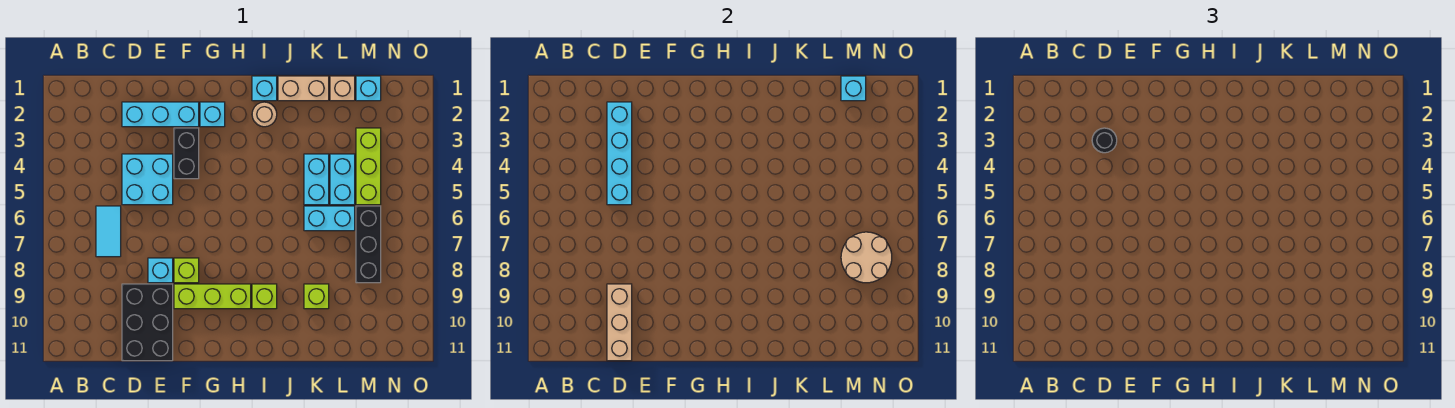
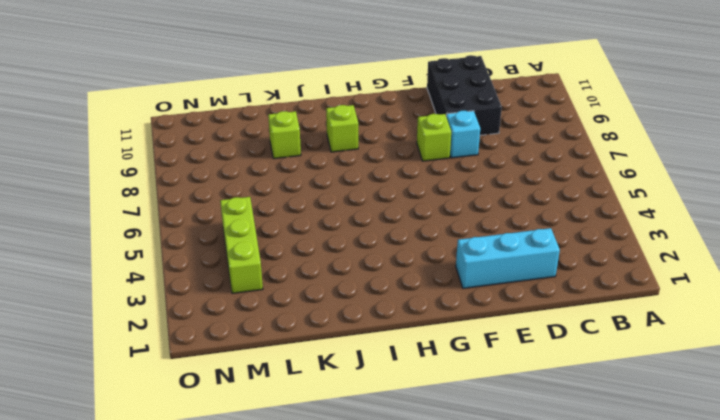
none -> cyan 1x2 tile [96,206,121,257]
none -> cyan 2x2 brick [122,154,173,205]
none -> black 1x2 brick [174,128,199,179]

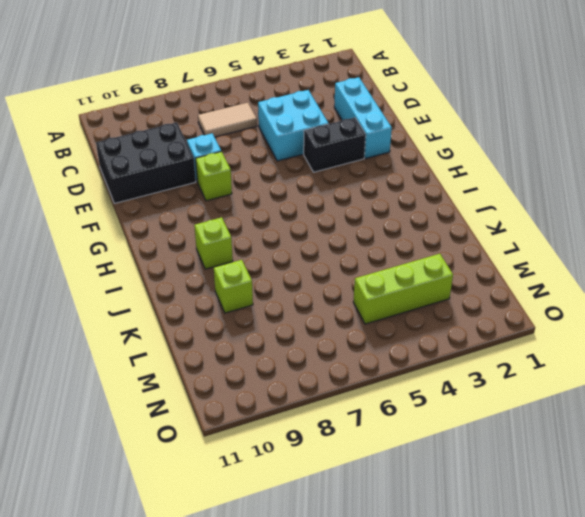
tan 1x2 tile [198,103,257,137] -> cyan 1x2 tile [96,206,121,257]
none -> lime 1x3 brick [174,284,251,309]
none -> cyan 1x1 brick [200,102,225,127]
none -> cyan 1x1 brick [252,76,277,101]

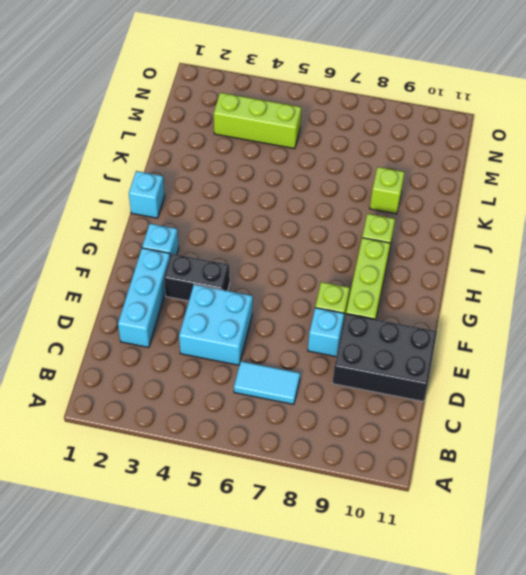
none -> tan 1x1 round brick [252,102,277,127]
none -> tan 1x2 brick [278,76,329,101]
none -> cyan 1x2 brick [304,154,329,205]

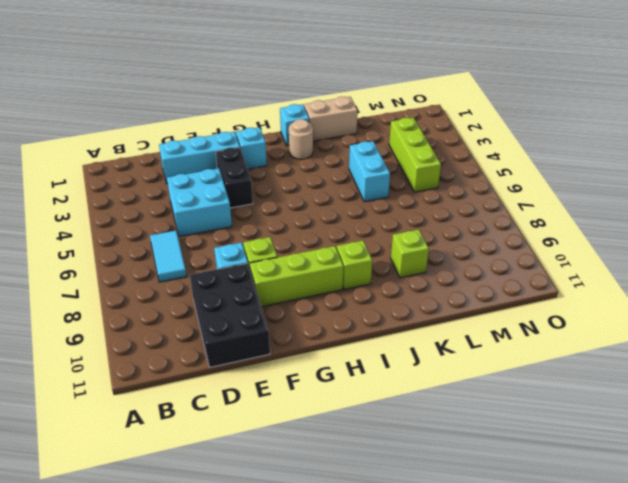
none -> cyan 1x2 brick [304,206,355,231]
none -> tan 1x1 brick [330,76,355,101]
none -> cyan 1x2 brick [330,154,355,205]

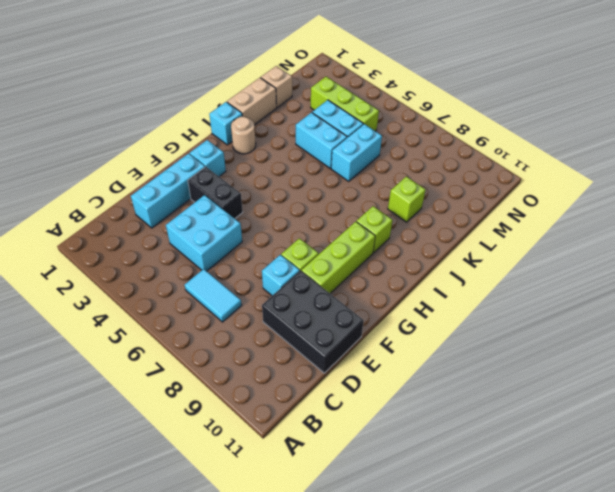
none -> cyan 1x1 brick [356,76,381,101]
none -> black 1x3 brick [356,206,381,283]
none -> cyan 1x4 brick [607,102,632,205]

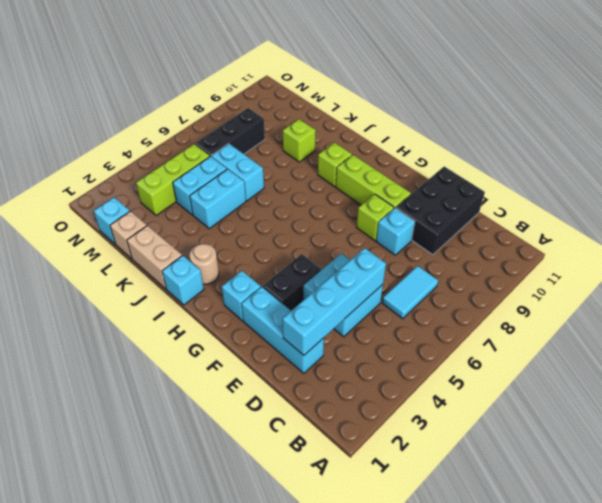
none -> tan 1x3 brick [607,284,632,361]
none -> cyan 1x1 brick [841,76,866,101]
none -> tan 2x2 round brick [841,232,892,283]

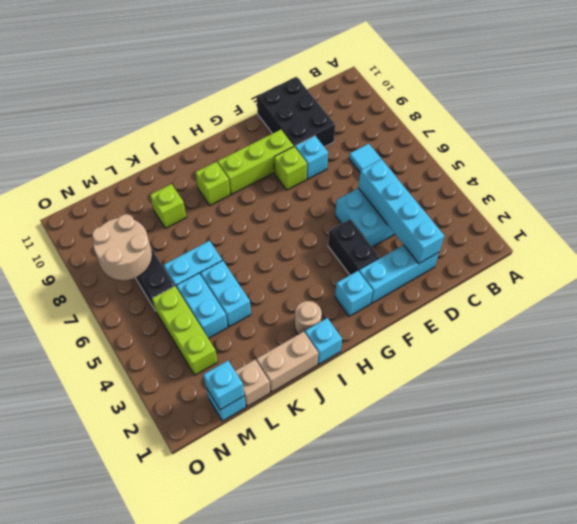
none -> tan 1x3 brick [607,284,632,361]
none -> black 1x1 round brick [1092,128,1117,153]

